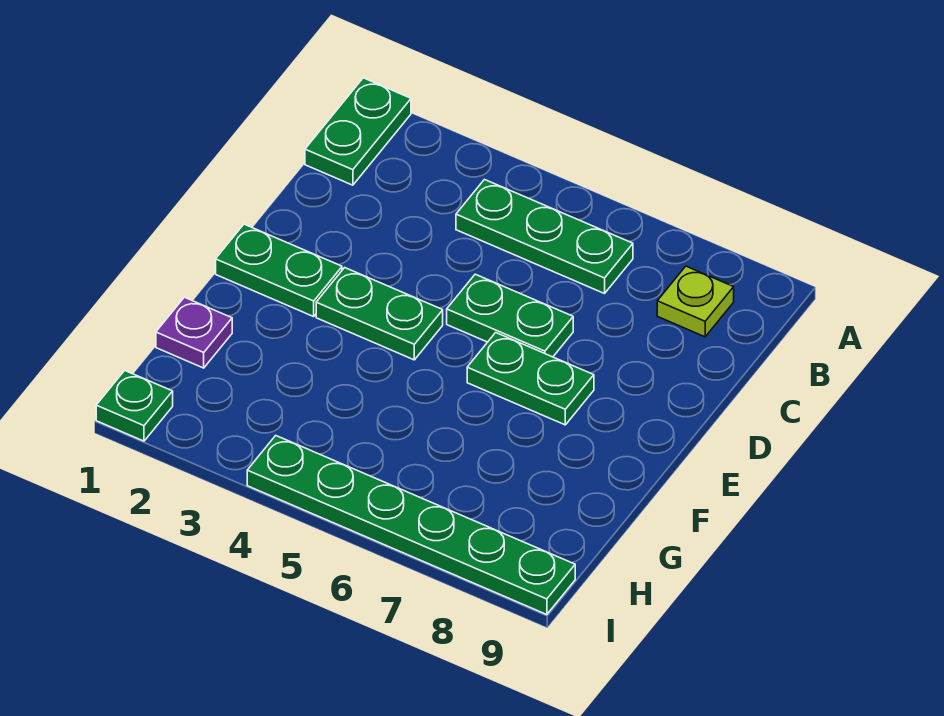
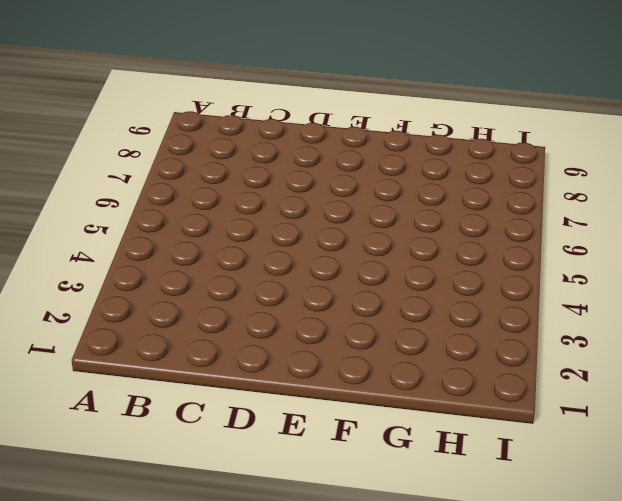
none -> green 1x2 plate [305,78,411,185]
none -> green 1x3 plate [456,180,633,294]

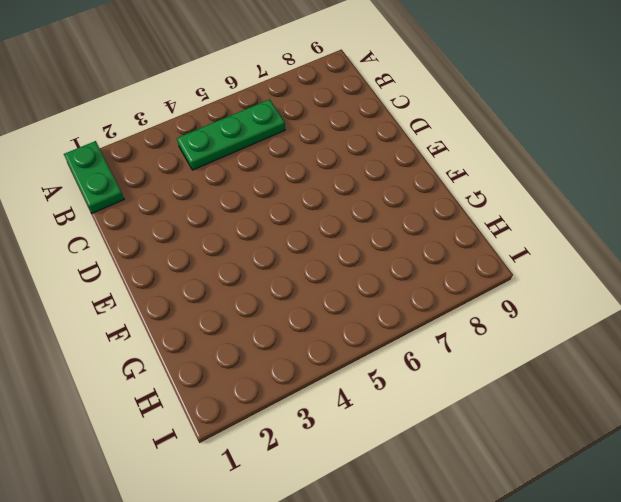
none -> lime 1x1 plate [657,266,734,337]
none -> green 1x2 plate [447,274,573,357]

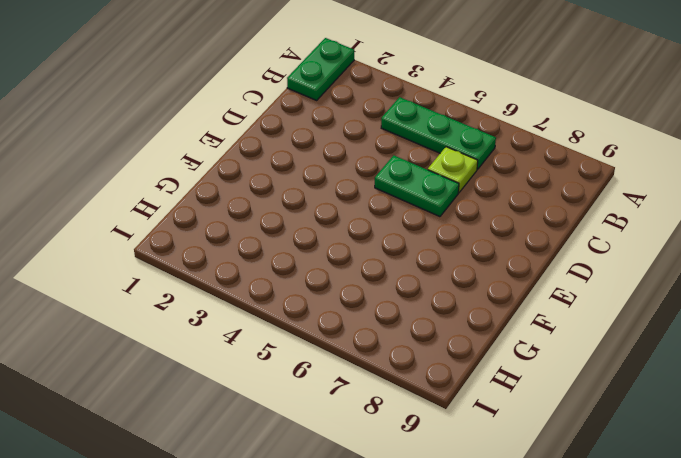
lime 1x1 plate [428,147,478,193] -> lime 1x1 plate moved to [657,266,734,337]
none -> green 1x2 plate [216,224,342,317]
none -> green 1x2 plate [316,268,443,360]

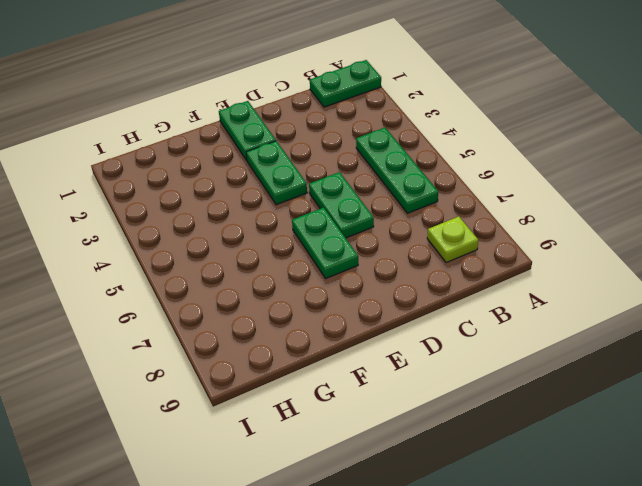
none -> purple 1x1 plate [156,297,232,368]
none -> green 1x1 plate [96,371,173,441]

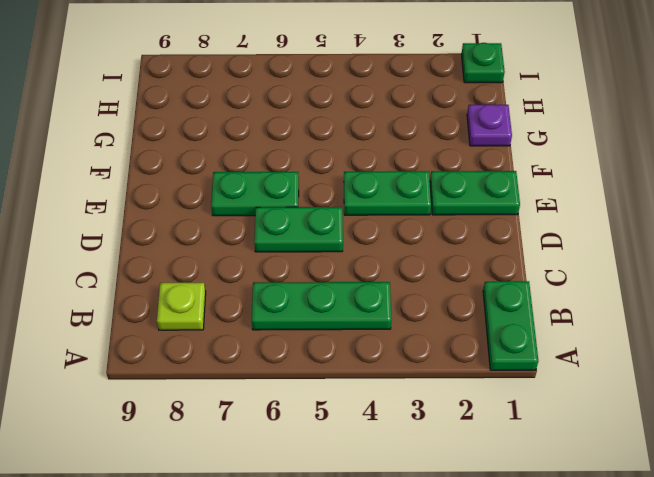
none -> green 1x6 plate [247,436,575,615]

